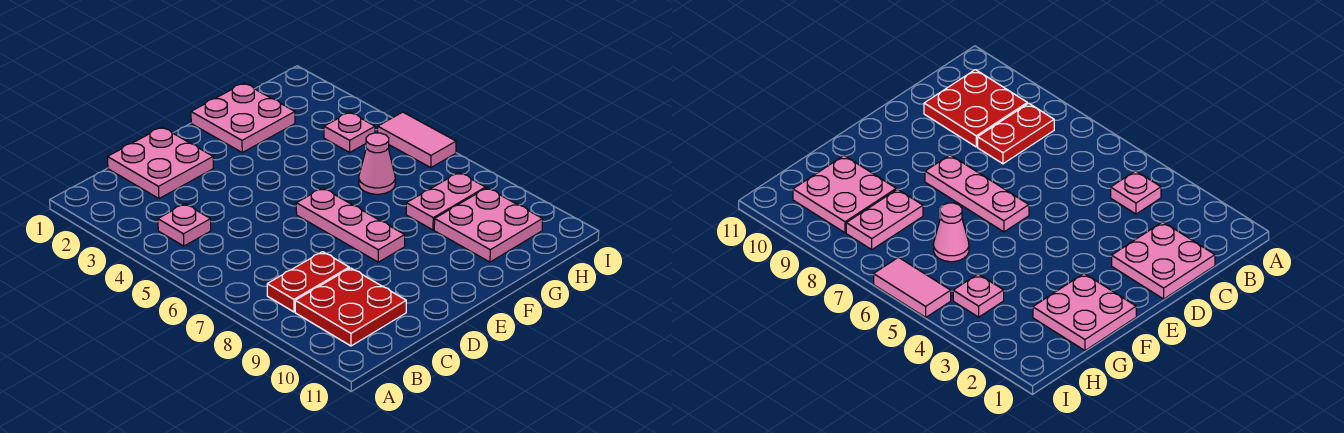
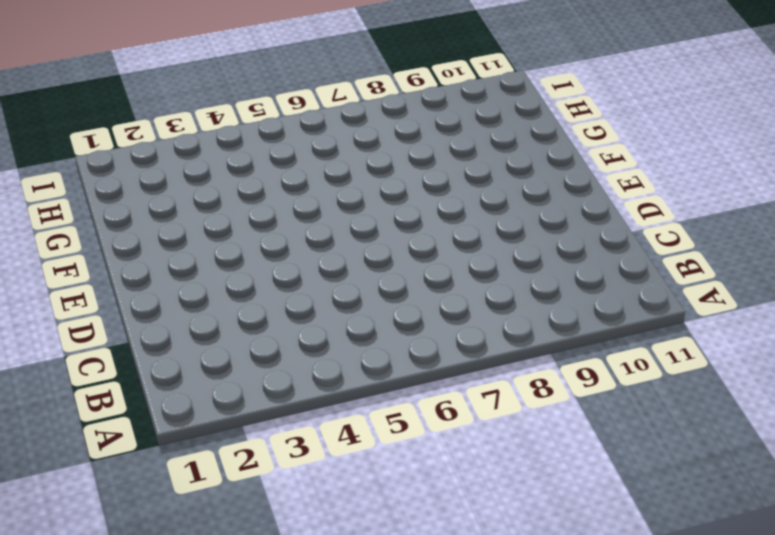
none -> pink 1x1 plate [158,204,211,246]
none -> red 1x2 plate [267,252,349,312]

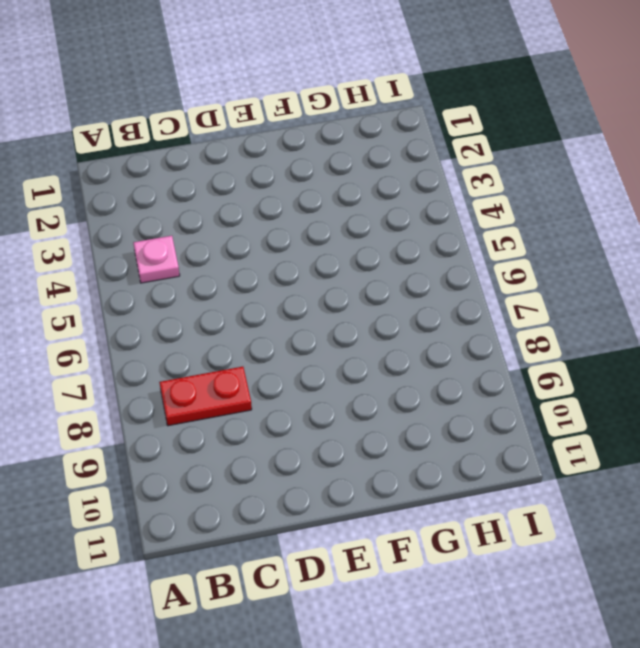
none -> red 2x2 plate [295,268,406,346]
none -> pink 2x2 plate [108,127,213,199]

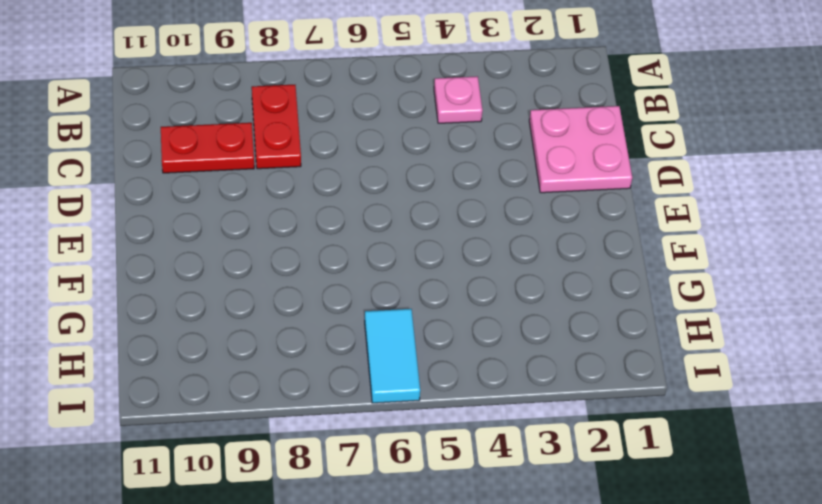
red 1x2 plate [161,123,254,173] -> red 2x2 plate [295,268,406,346]
cyan 1x2 tile [365,309,420,403] -> pink 1x2 tile [378,112,456,167]
none -> pink 1x3 plate [296,188,405,262]
none -> pink 2x2 plate [191,83,295,152]

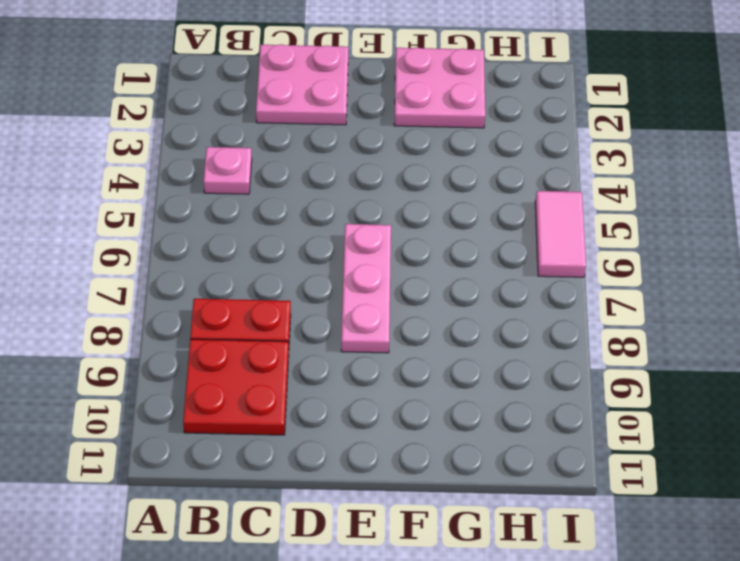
none -> pink 1x1 cone [359,133,395,194]
none -> pink 1x2 plate [406,172,486,230]

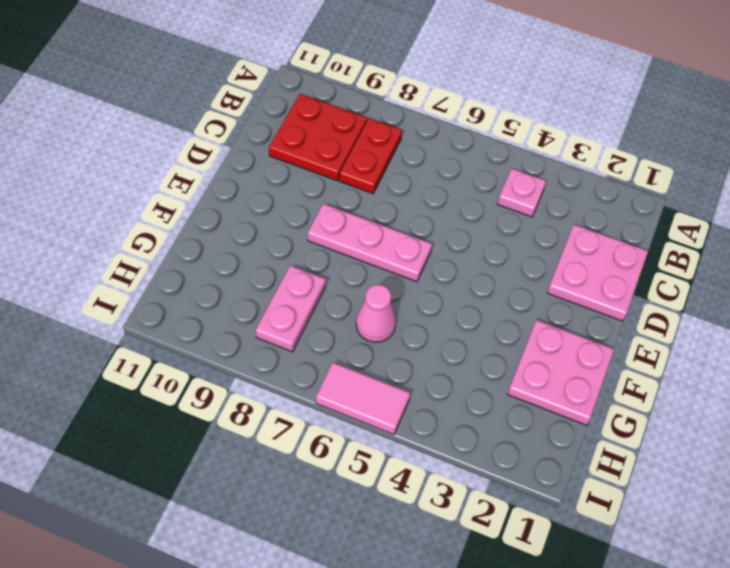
none -> pink 2x2 plate [434,188,543,262]
none -> pink 1x1 plate [324,112,375,152]

